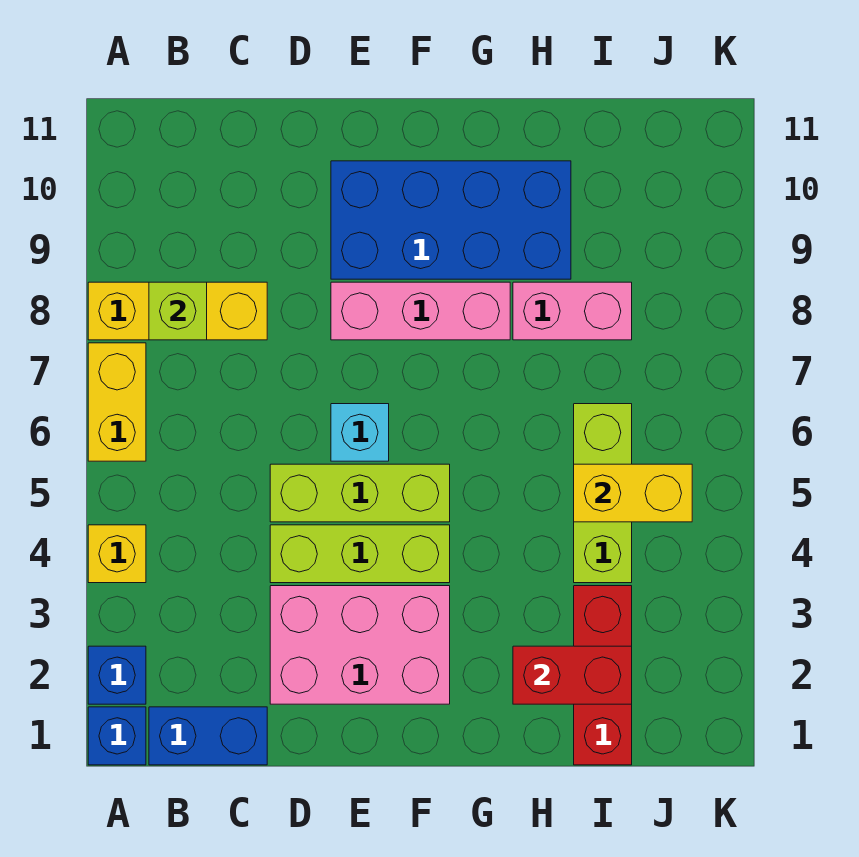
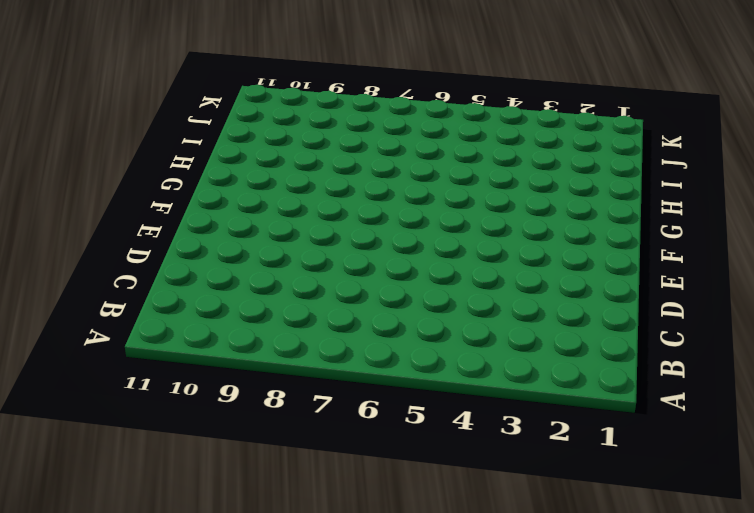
none -> blue 1x1 brick [88,707,146,765]
none -> blue 1x1 brick [88,646,146,704]
none -> yellow 1x1 brick [88,525,146,583]

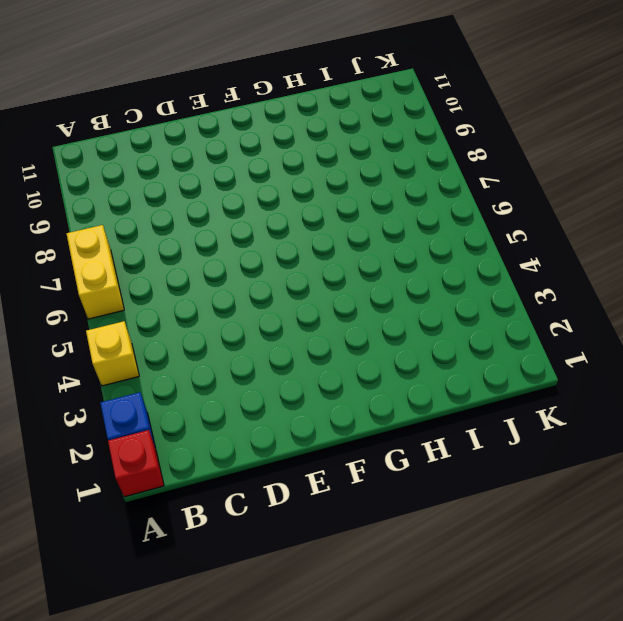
red 1x1 brick [108,430,164,497] -> blue 1x1 brick [88,707,146,765]
none -> yellow 1x3 brick [88,282,267,340]
none -> blue 1x2 brick [149,707,267,765]
none -> pink 2x3 brick [270,586,450,704]

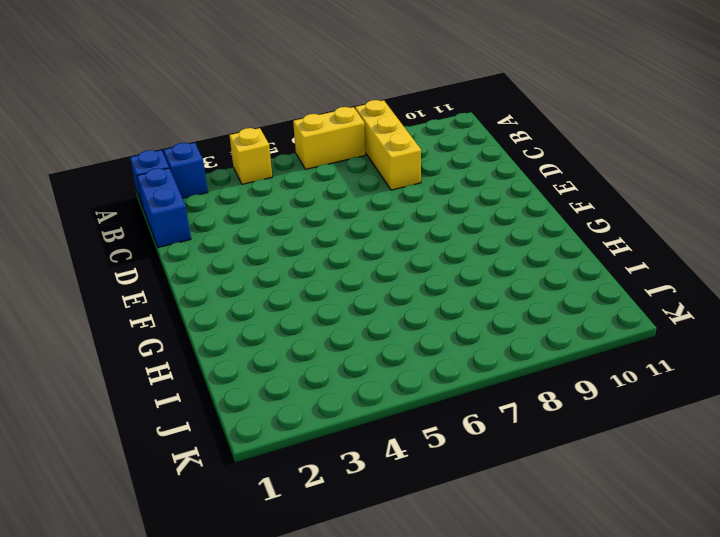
none -> pink 2x3 brick [270,586,450,704]
none -> lime 1x3 brick [270,525,450,583]
none -> lime 1x3 brick [270,464,450,522]

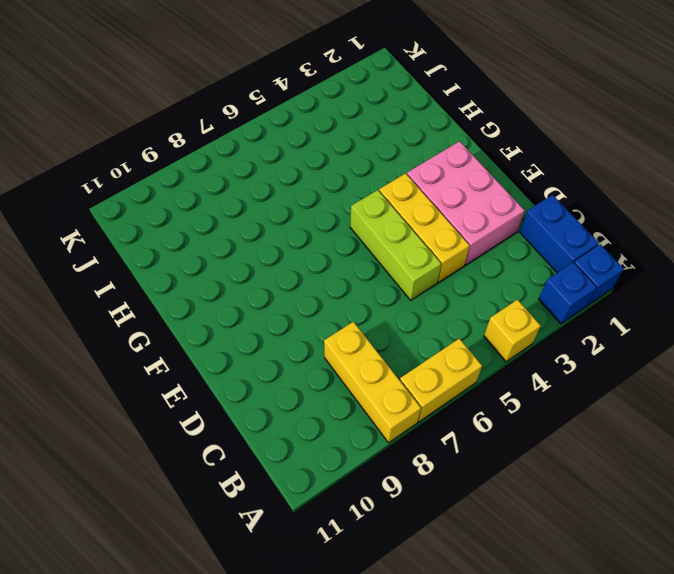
yellow 1x3 brick [379,173,470,282] -> lime 1x3 brick [270,525,450,583]
none -> cyan 1x1 brick [331,404,389,461]
none -> pink 1x3 brick [331,282,510,340]
none -> blue 2x4 brick [331,161,571,279]

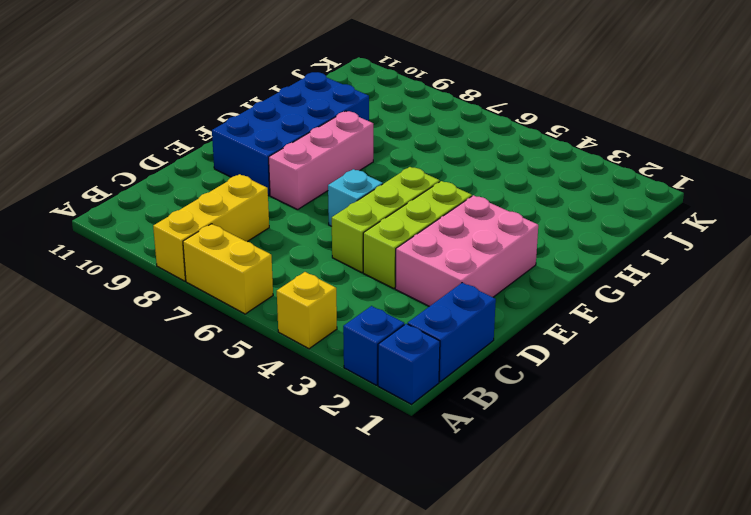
none -> pink 1x2 brick [513,282,632,340]
none -> red 1x3 brick [574,586,632,765]
none -> lime 1x3 brick [574,404,632,583]

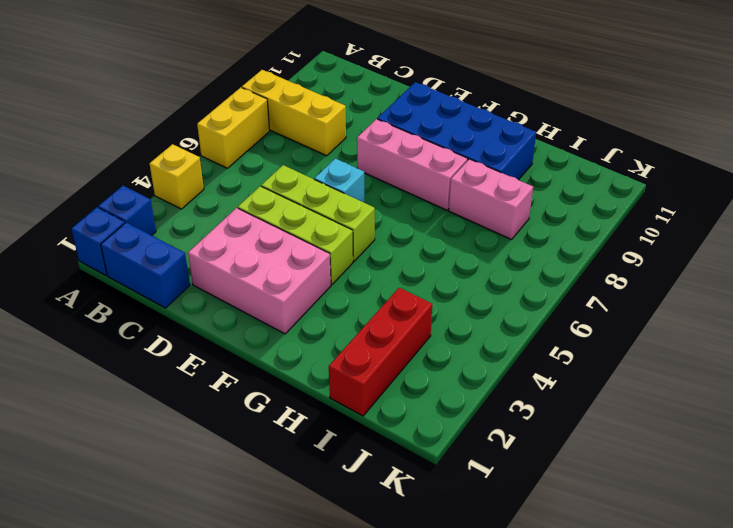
none -> lime 1x3 brick [574,404,632,583]
none -> lime 1x1 brick [149,282,207,340]
none -> red 1x2 brick [513,646,632,704]

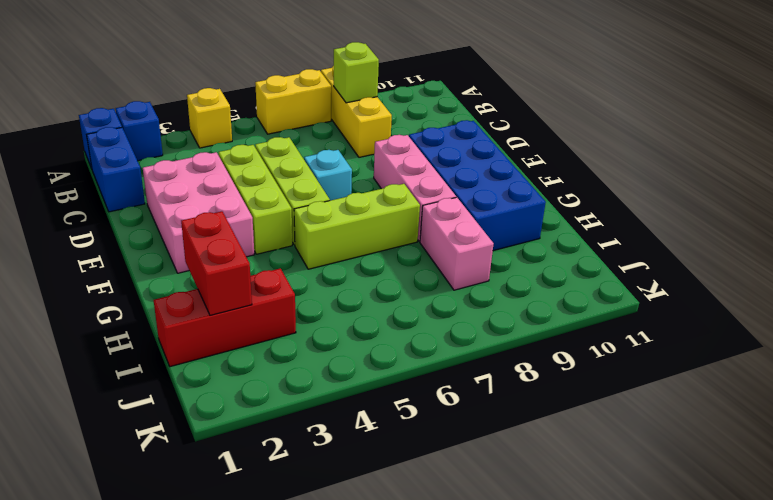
lime 1x3 brick [294,184,420,269] -> lime 1x3 brick moved to [574,404,632,583]
none -> yellow 1x2 brick [574,464,692,522]

